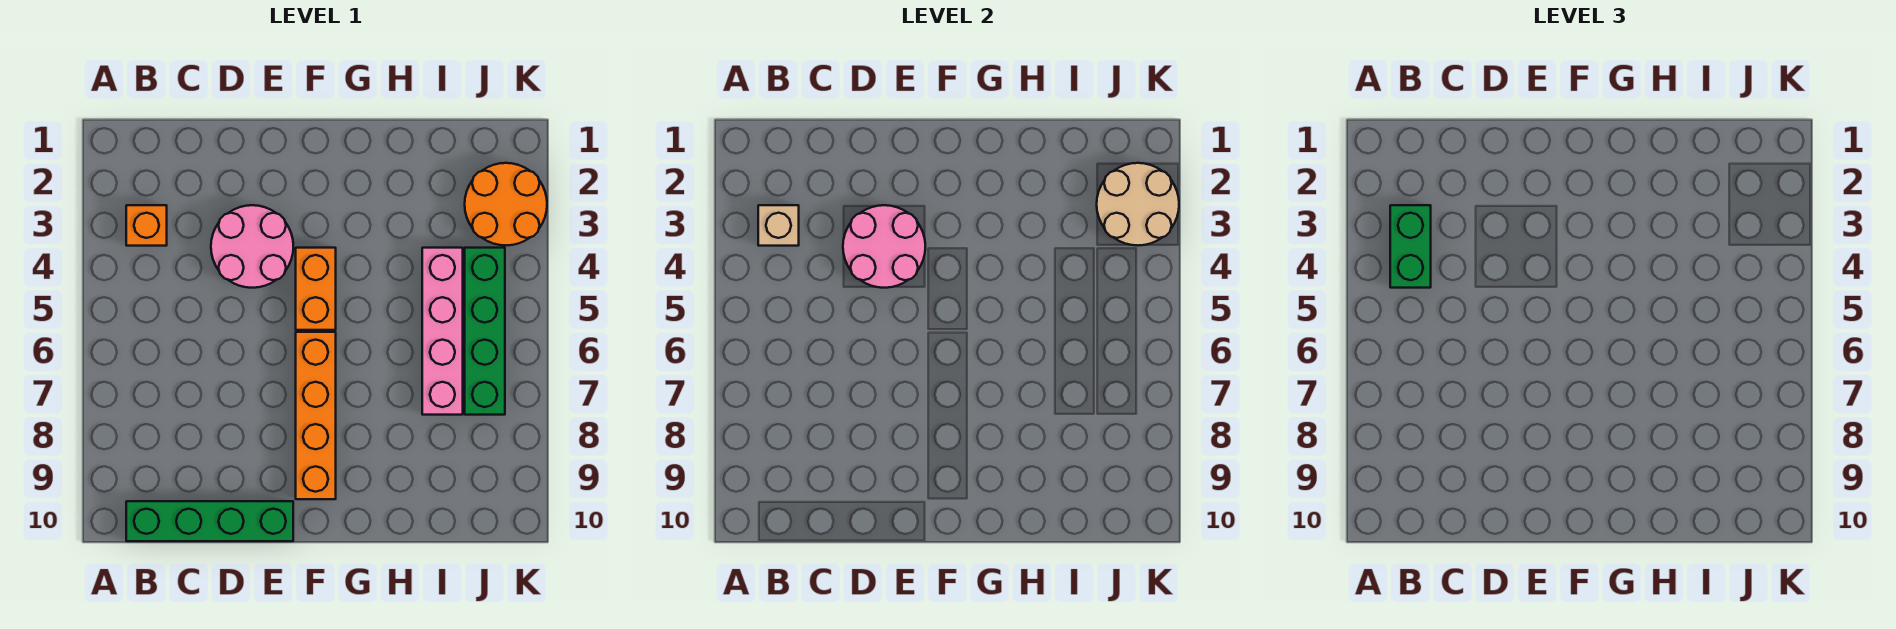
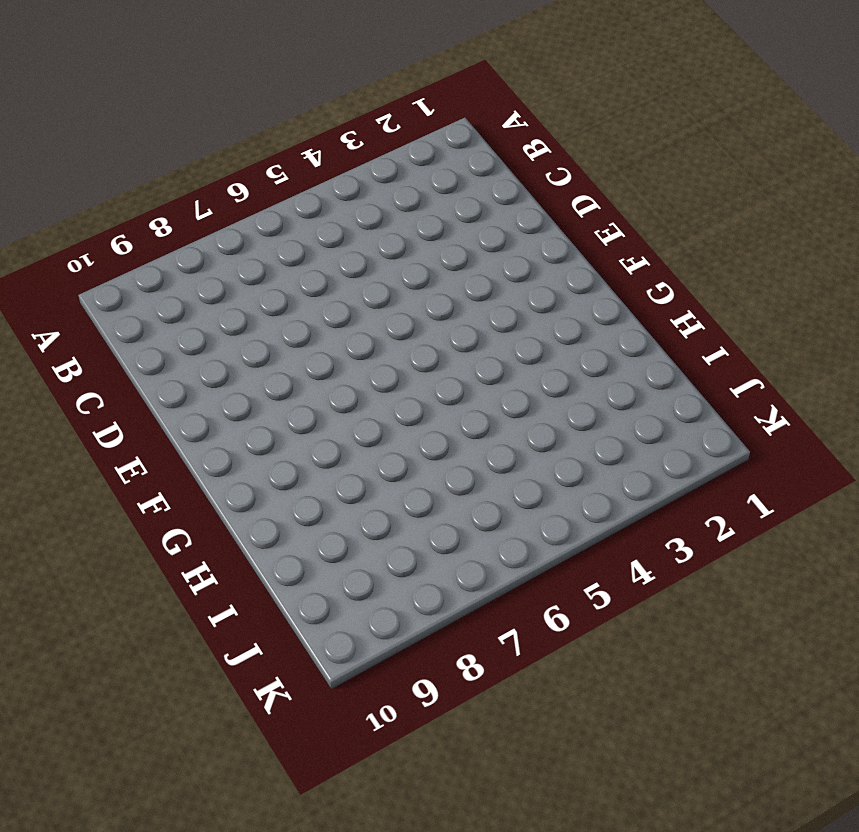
none -> orange 1x1 brick [126,205,167,246]
none -> green 1x4 brick [126,501,293,541]
none -> pink 2x2 round brick [211,205,293,288]

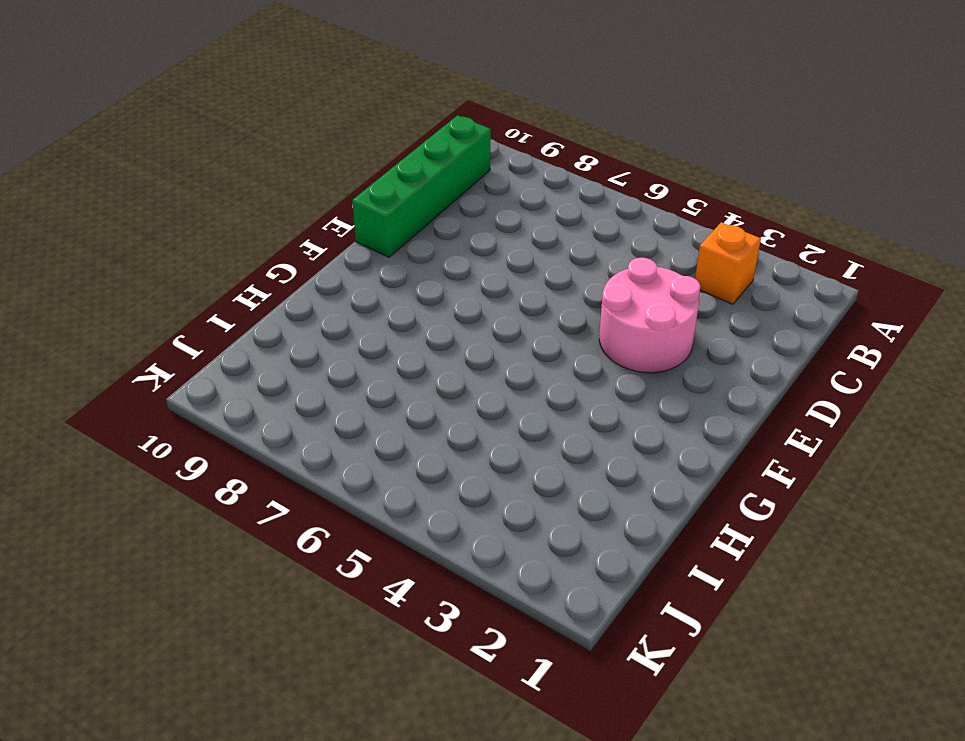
none -> orange 1x2 brick [296,248,336,330]
none -> orange 1x4 brick [296,332,336,499]
none -> pink 1x4 brick [422,248,463,415]

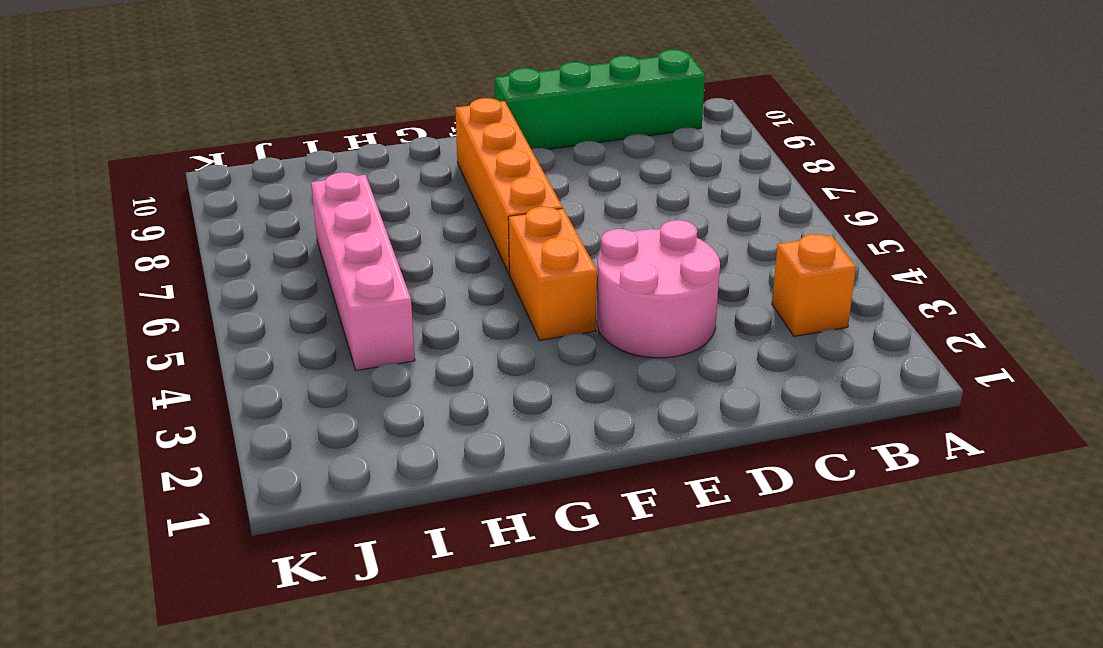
none -> orange 2x2 round brick [465,163,547,245]
none -> green 1x4 brick [465,248,505,415]
none -> tan 1x1 brick [758,205,799,246]

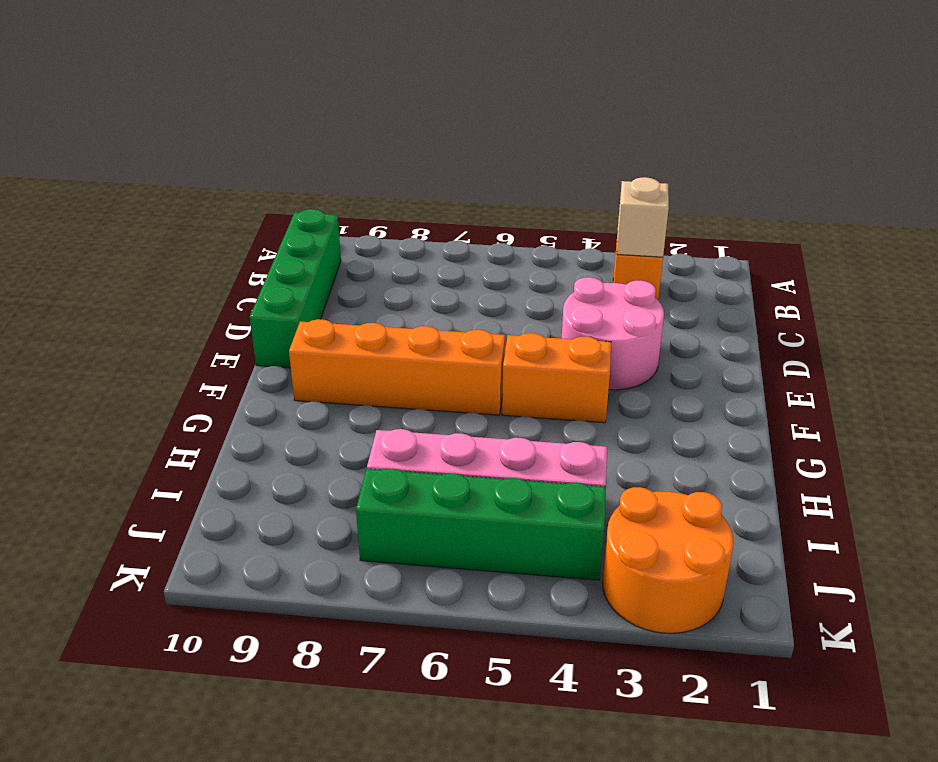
none -> pink 2x2 round brick [843,205,925,288]
none -> tan 2x2 round brick [1097,163,1179,245]
none -> green 1x2 brick [1390,205,1431,288]

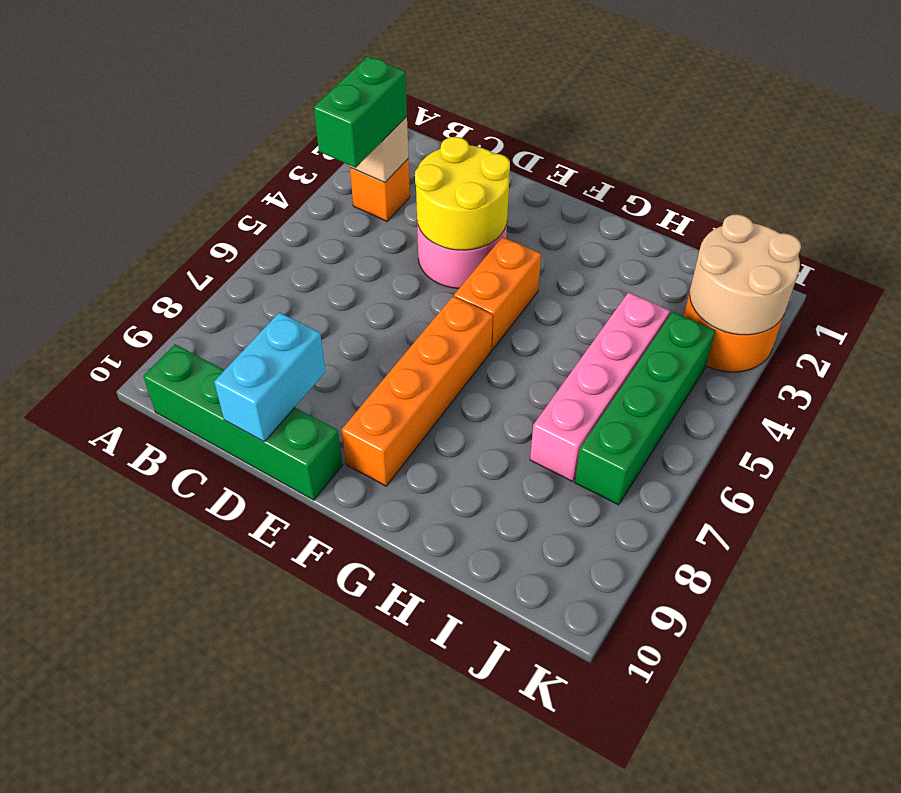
yellow 2x2 round brick [415,137,510,250] -> pink 2x2 round brick [843,205,925,288]
cyan 1x2 brick [214,312,326,442] -> none

